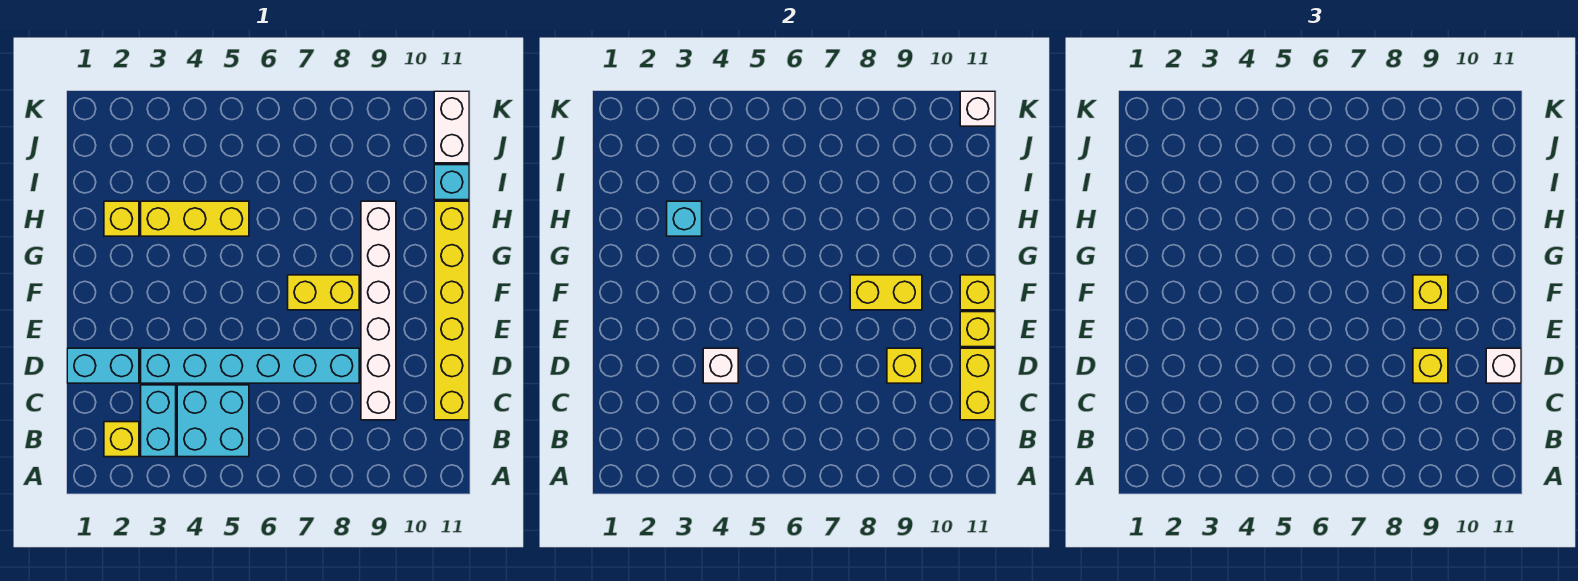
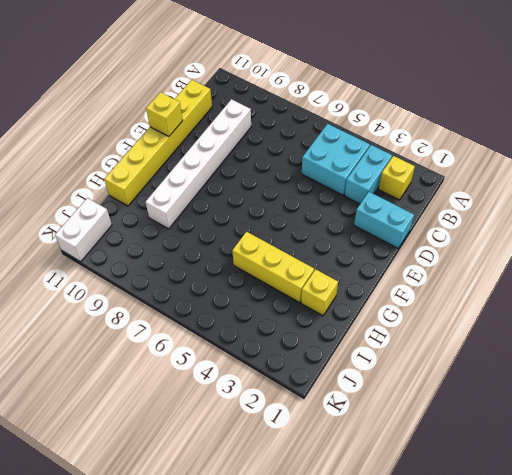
none -> cyan 1x6 brick [141,348,359,383]
none -> yellow 1x2 brick [288,275,359,310]
none -> cyan 1x1 brick [434,165,469,200]

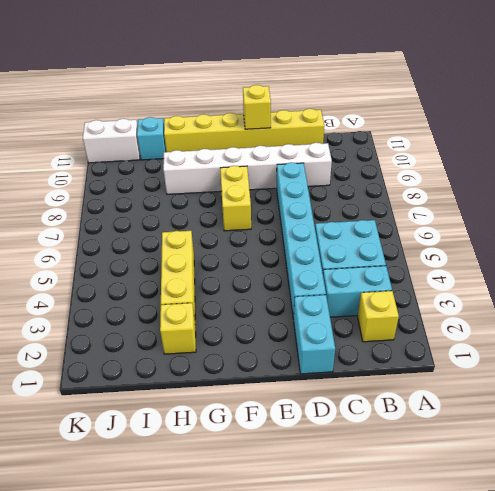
none -> yellow 1x2 brick [960,348,995,420]
none -> white 1x1 brick [703,348,738,383]
none -> yellow 1x1 brick [887,348,922,383]

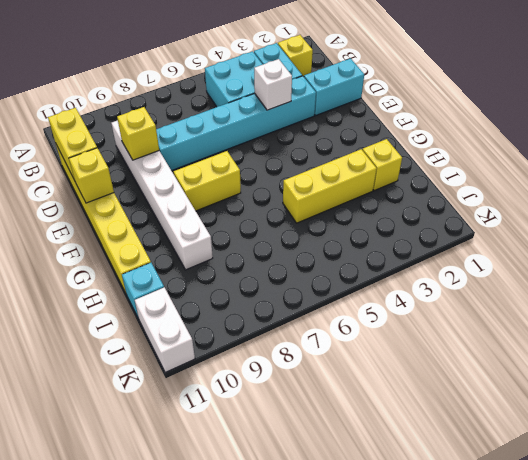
none -> yellow 1x2 brick [850,275,922,310]
none -> yellow 1x1 brick [960,275,995,310]
none -> cyan 1x1 brick [667,201,702,236]

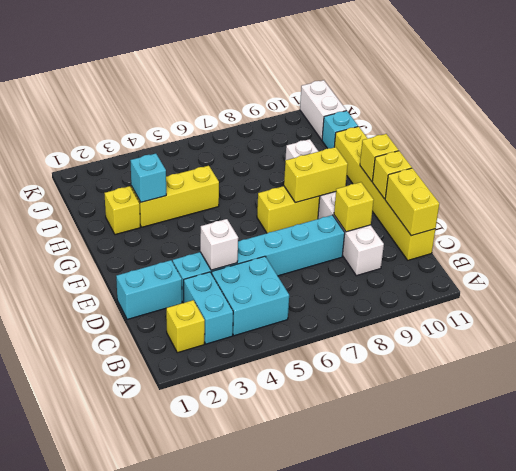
none -> white 1x1 brick [960,91,995,126]
none -> yellow 1x1 brick [1413,348,1448,383]
none -> white 1x1 brick [1486,348,1521,383]

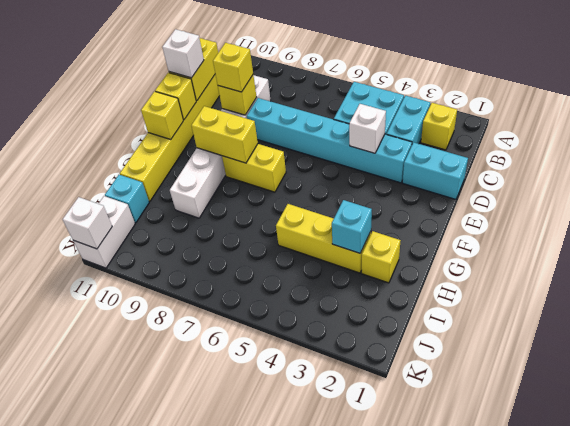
none -> yellow 1x1 brick [1413,275,1448,310]

